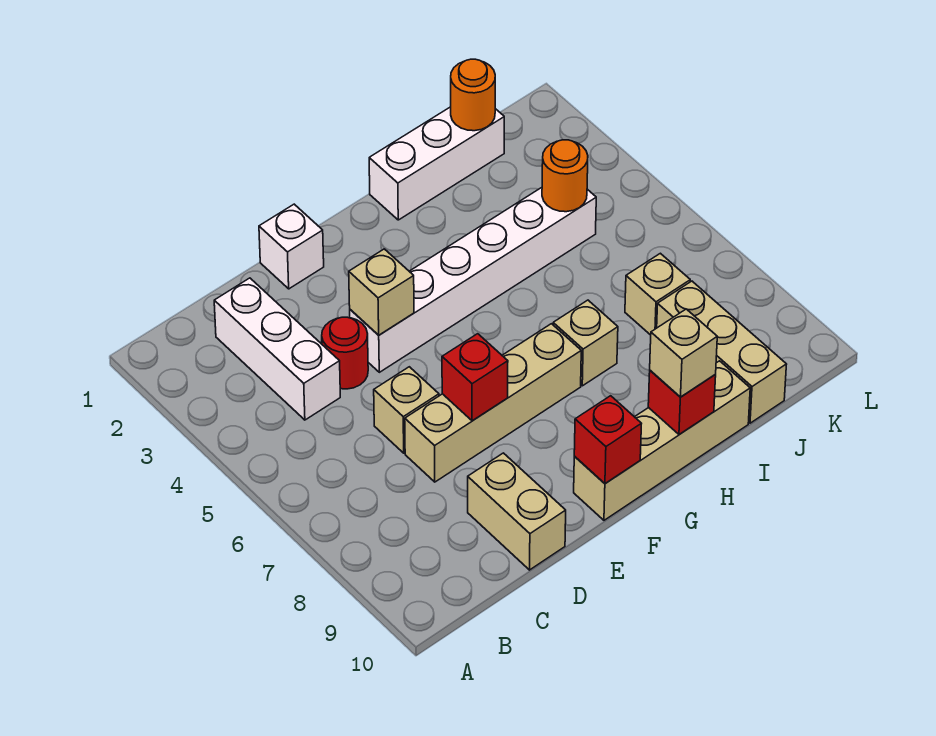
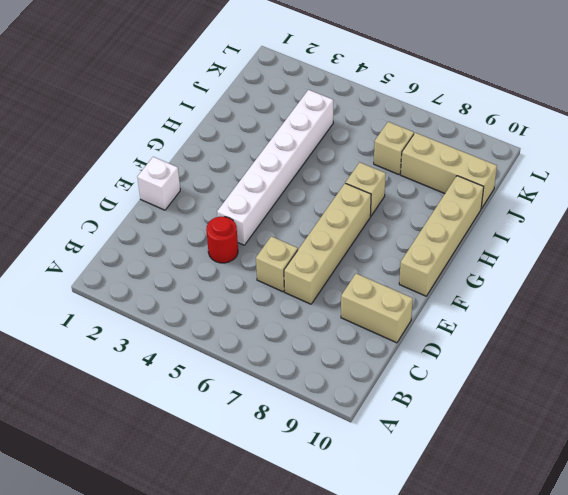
none -> white 1x3 brick [214,278,340,420]
none -> white 1x3 brick [369,107,504,220]
none -> tan 1x1 brick [349,249,414,335]

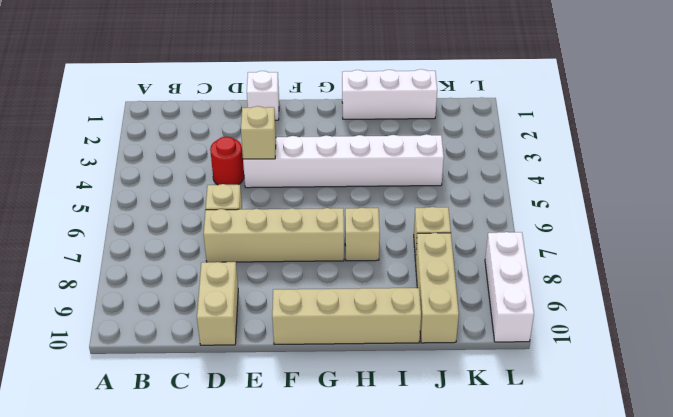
white 1x3 brick [485,232,534,342] -> white 1x3 brick moved to [214,278,340,420]
none -> red 1x1 brick [442,334,508,421]
none -> red 1x1 brick [574,396,641,484]
none -> red 1x1 brick [648,370,716,435]

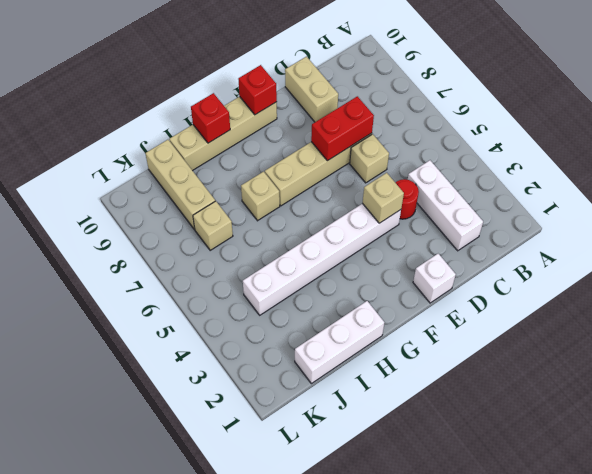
red 1x2 brick [311,96,374,161] -> red 1x1 brick [442,334,508,421]
none -> orange 1x1 round brick [451,59,495,131]
none -> orange 1x1 round brick [542,140,588,212]
none -> tan 1x1 brick [650,309,717,397]

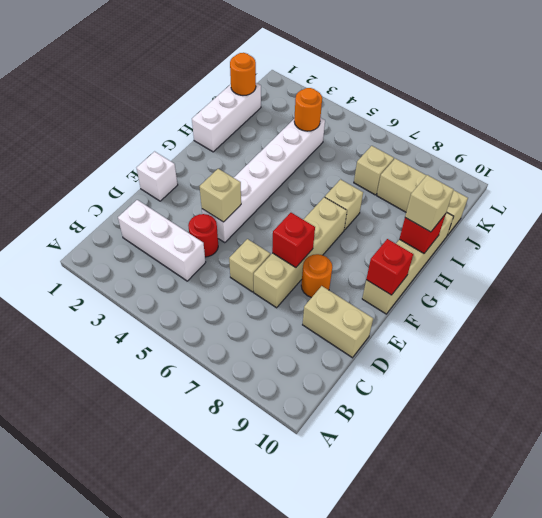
orange 1x1 round brick [301,254,332,298] -> none

